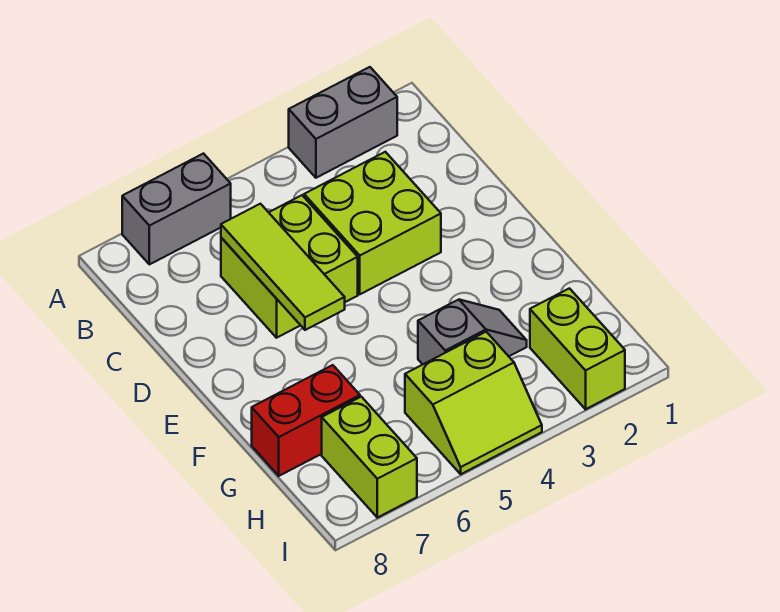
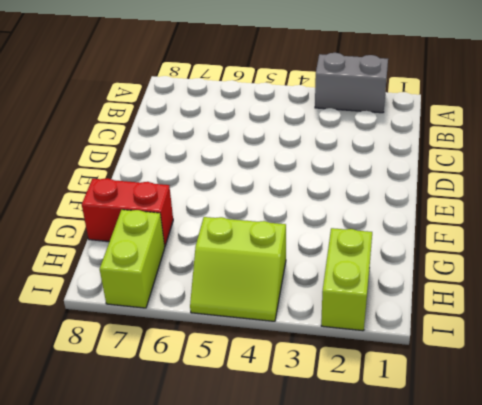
none -> grey 1x2 brick [122,154,231,264]
none -> lime 2x2 brick [304,152,441,294]

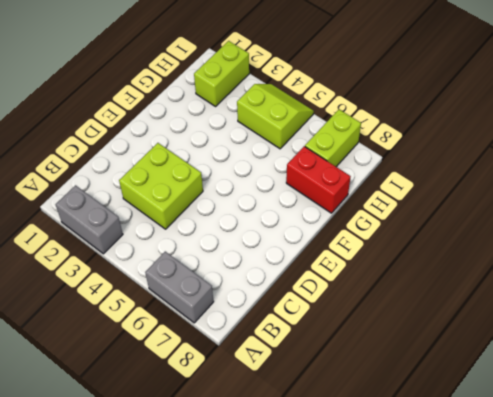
none -> lime 2x2 brick [221,195,358,338]
none -> grey 1x2 slope [418,300,527,364]

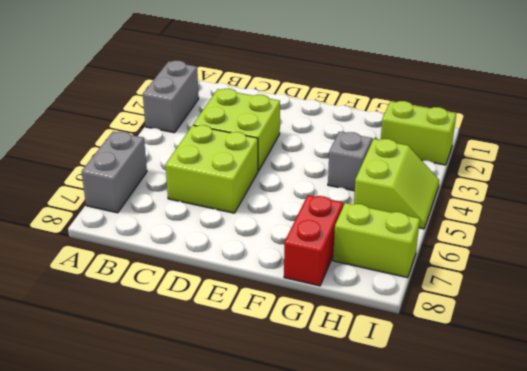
none -> lime 1x3 tile [221,204,345,330]

